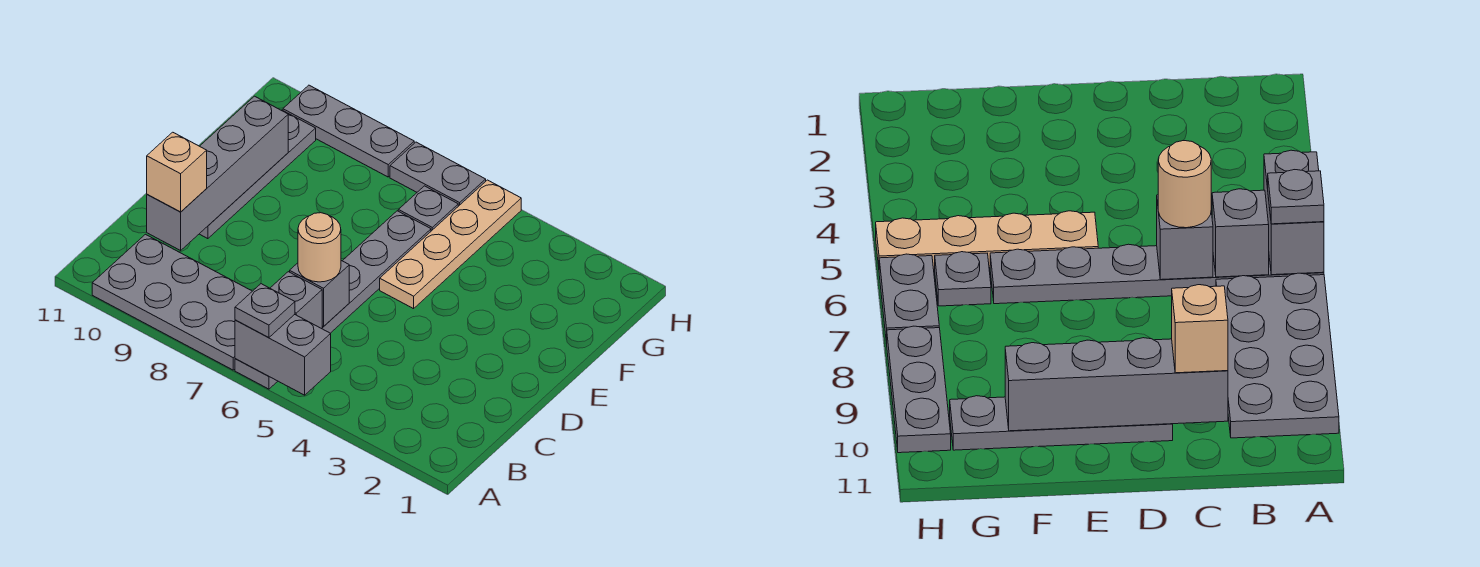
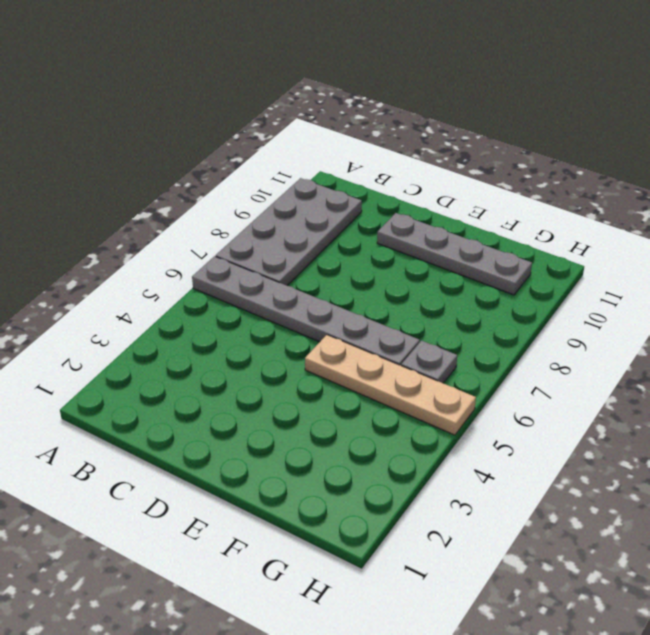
none -> grey 1x2 plate [390,142,486,206]
none -> grey 1x3 plate [283,85,414,177]
none -> grey 1x2 brick [235,315,331,395]

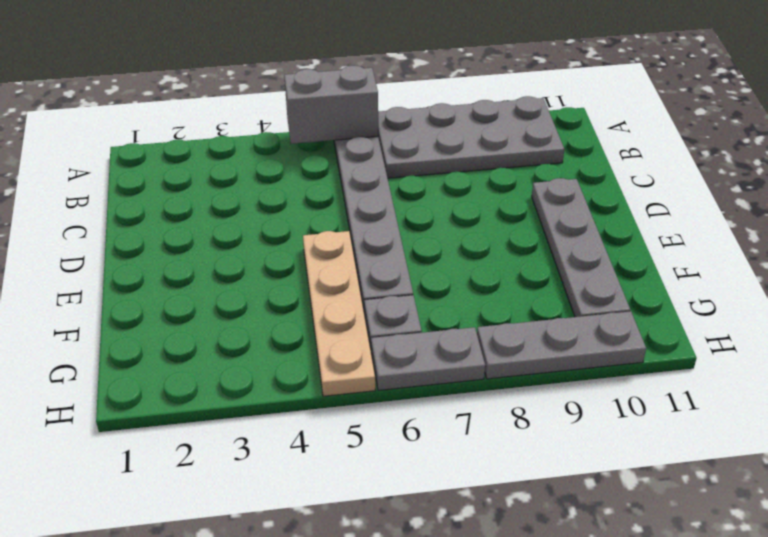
none -> grey 1x1 brick [270,272,322,329]
none -> grey 1x1 brick [290,261,349,327]
none -> grey 1x4 brick [147,96,288,250]

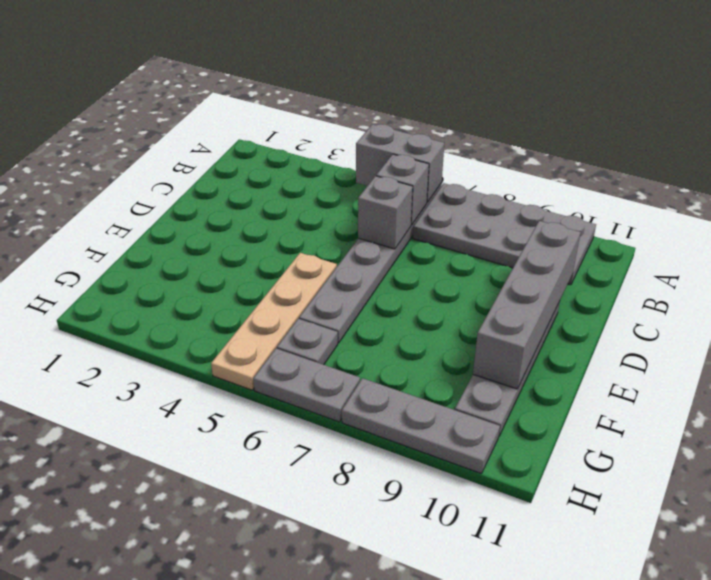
none -> grey 1x1 plate [235,284,295,337]
none -> tan 1x1 round brick [298,213,341,282]
none -> tan 1x1 brick [147,132,207,212]

